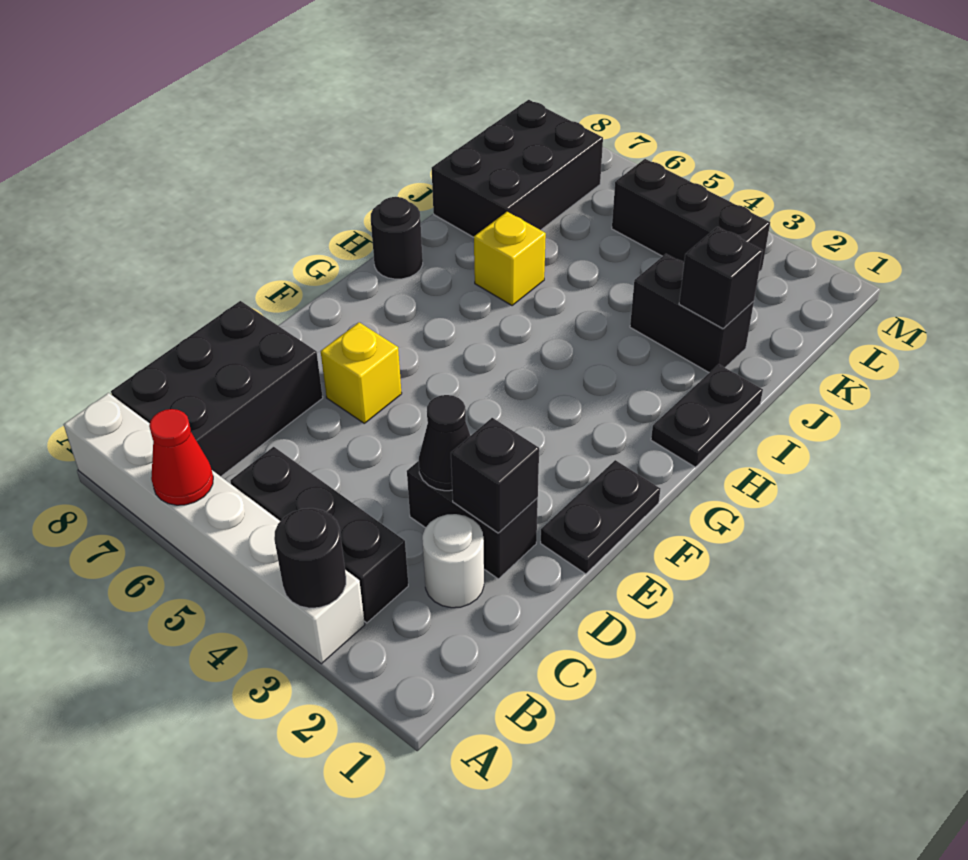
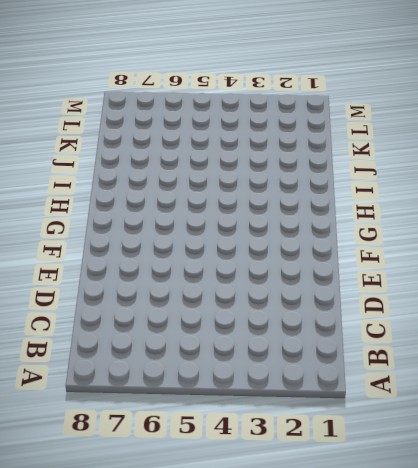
none -> white 1x6 brick [64,393,365,664]
none -> black 1x3 brick [230,447,408,623]
none -> black 2x3 brick [111,301,323,476]

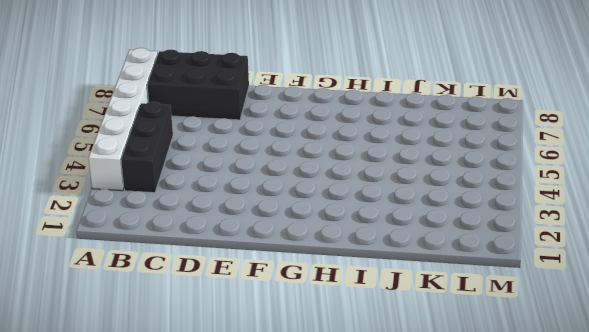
none -> white 1x1 round brick [422,514,484,608]
none -> black 1x2 brick [407,461,538,579]
none -> black 1x2 plate [541,460,660,574]

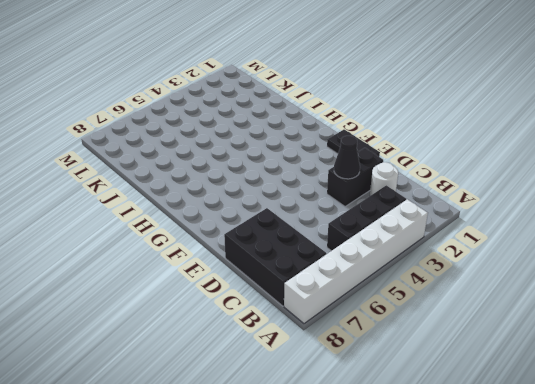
none -> yellow 1x1 brick [321,322,402,423]
none -> black 1x2 plate [651,364,763,467]
none -> black 1x1 round brick [371,197,423,279]

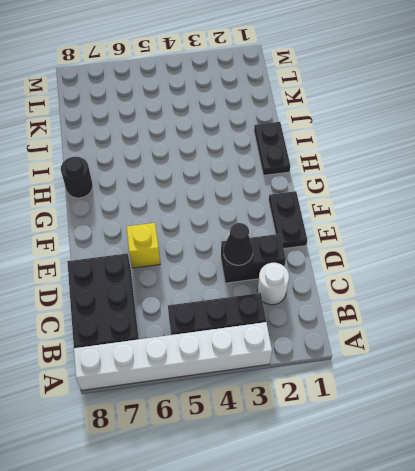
none -> yellow 1x1 brick [474,212,546,306]
none -> black 1x2 brick [630,254,754,373]
none -> black 2x3 brick [432,100,603,237]

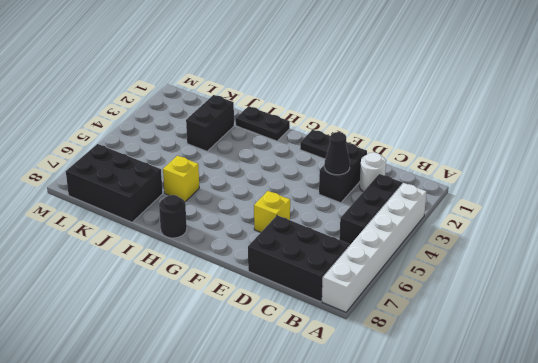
none -> black 1x3 brick [612,159,770,272]
none -> black 1x1 round brick [274,508,346,608]
none -> red 1x1 cone [149,409,213,505]

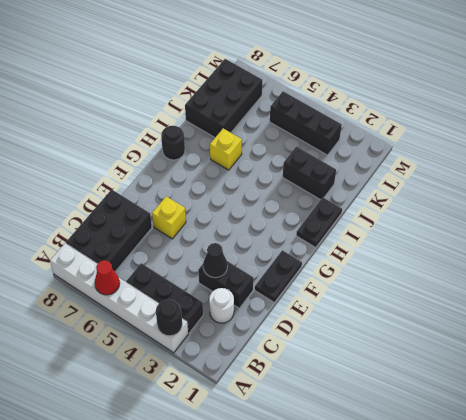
none -> black 1x1 brick [451,418,539,533]
none -> black 1x1 brick [679,227,763,329]

